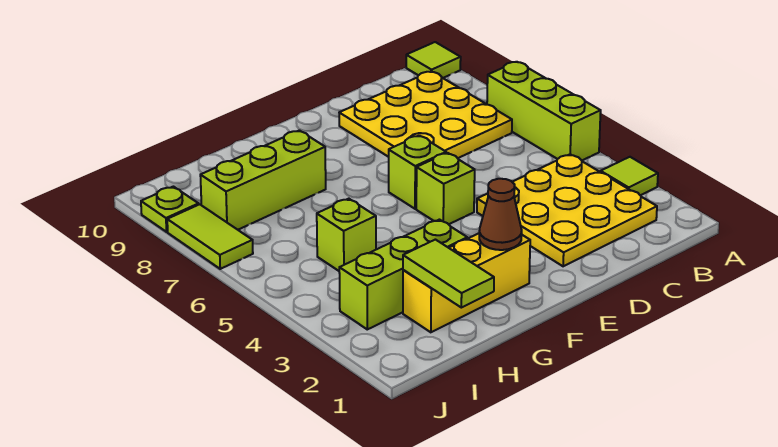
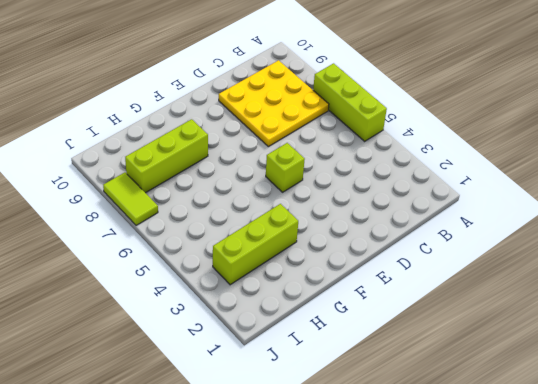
none -> lime 1x1 tile [601,157,658,195]
none -> lime 1x1 tile [406,42,461,78]
none -> yellow 3x3 plate [477,154,657,266]

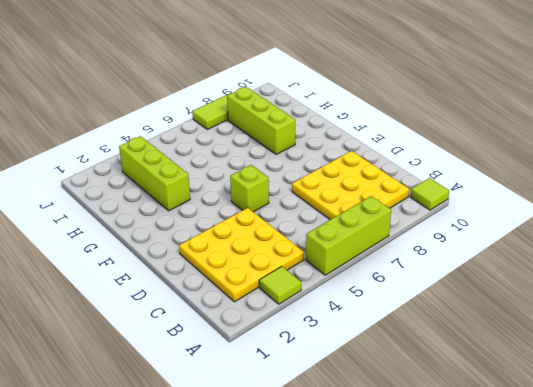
none -> lime 1x1 brick [389,135,446,209]
none -> yellow 1x3 brick [403,233,530,332]
none -> lime 1x1 brick [317,199,376,271]

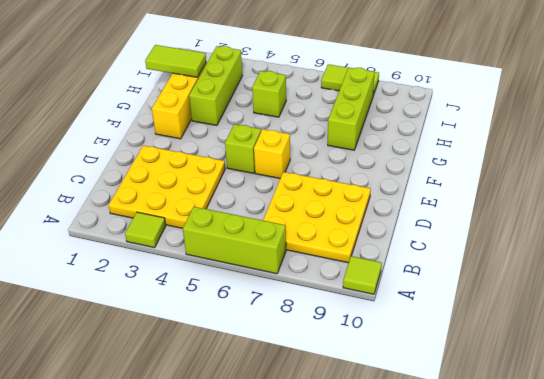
yellow 1x1 brick [254,129,290,178] -> lime 1x1 brick [389,135,446,209]
none -> lime 1x1 plate [141,187,199,232]
none -> brown 1x1 cone [479,179,522,250]

